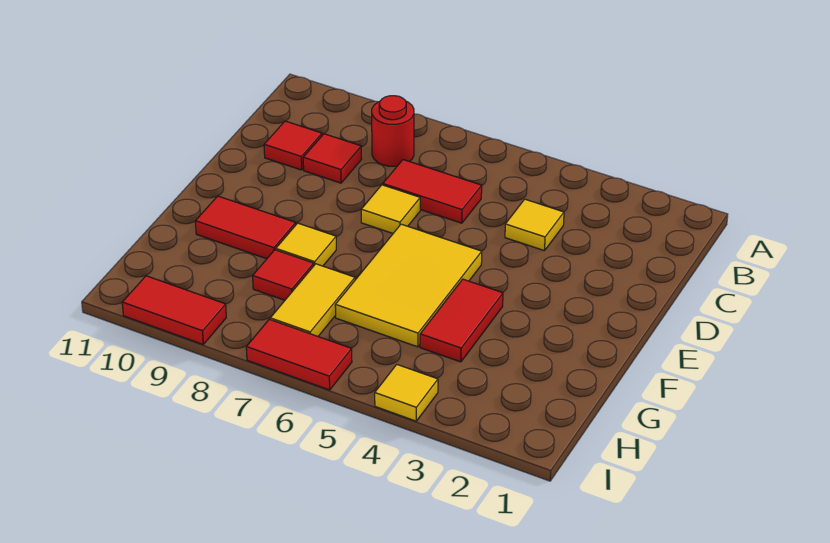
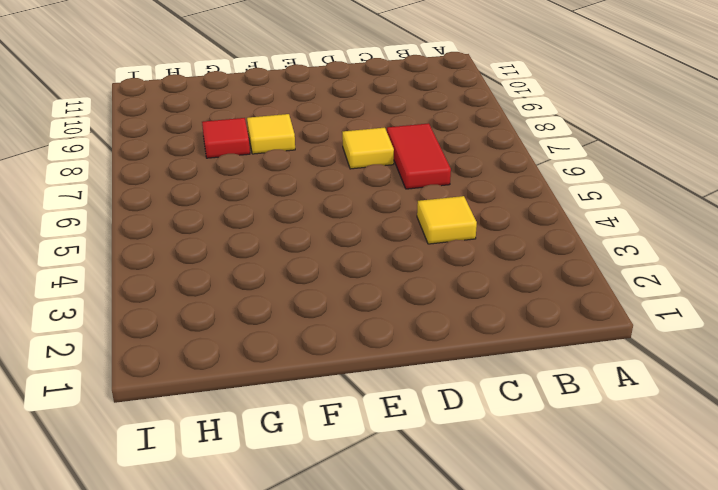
none -> red 1x1 round brick [372,96,414,166]
none -> red 1x1 tile [303,134,361,183]
none -> red 1x1 tile [264,121,322,170]

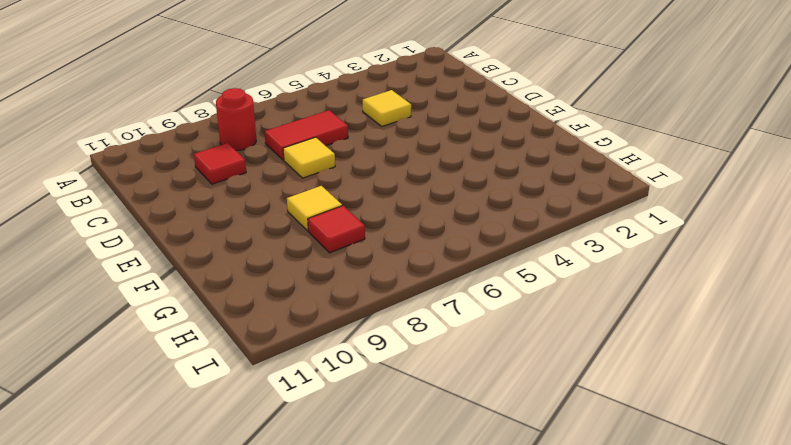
none -> red 1x1 tile [264,121,322,170]
none -> yellow 2x3 tile [335,224,482,347]
none -> red 1x2 tile [420,279,503,362]

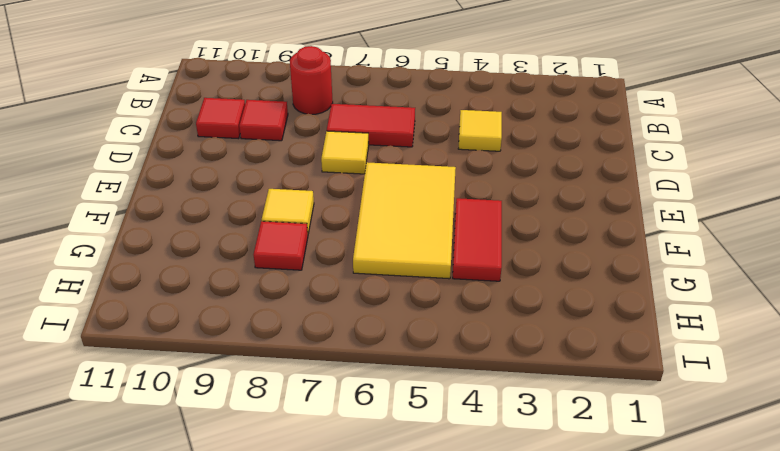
none -> red 1x2 tile [195,196,296,259]
none -> yellow 1x2 tile [270,264,355,336]
none -> yellow 1x1 tile [375,365,438,421]

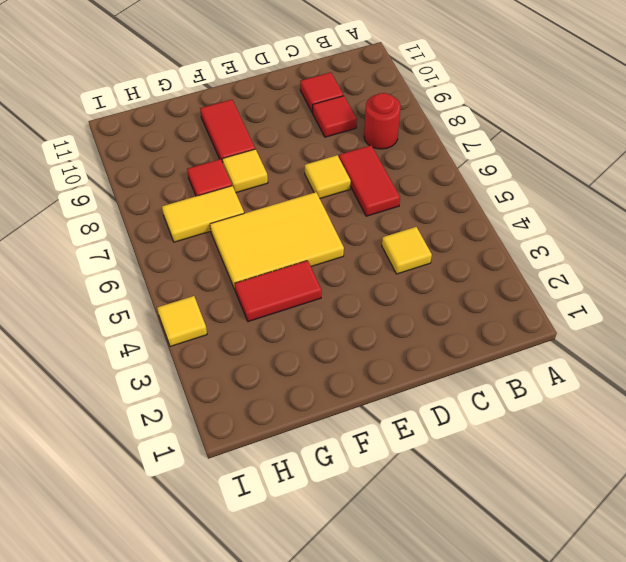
none -> red 1x2 tile [246,319,352,390]
none -> red 1x2 tile [122,276,226,344]

